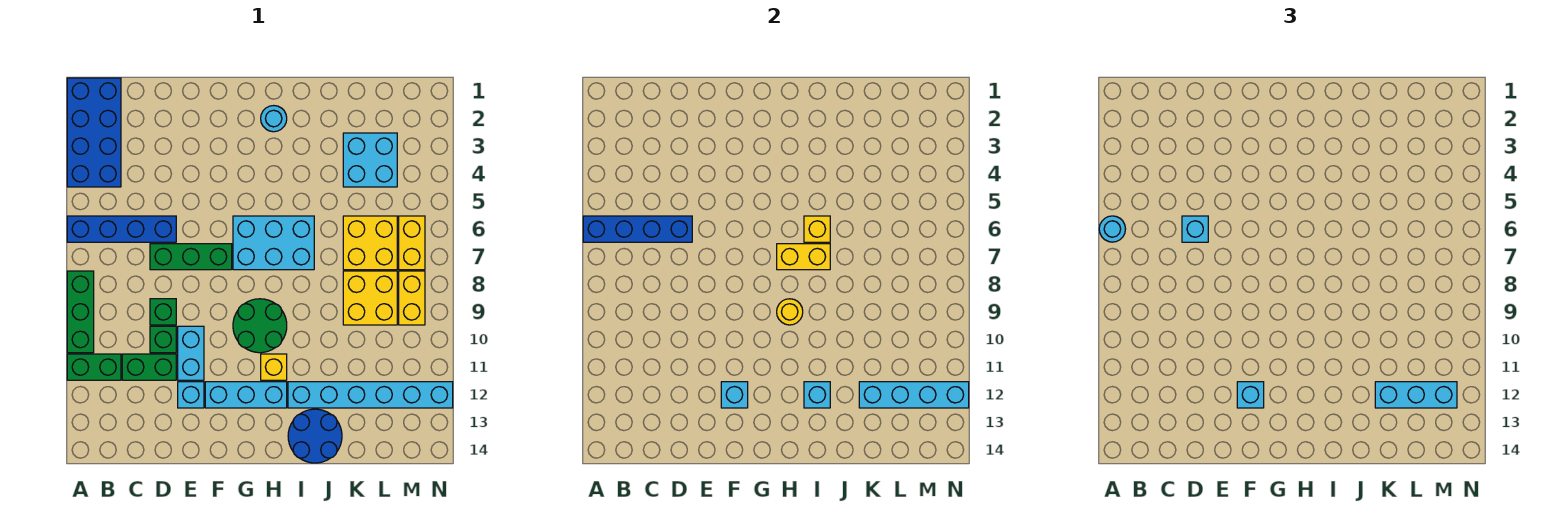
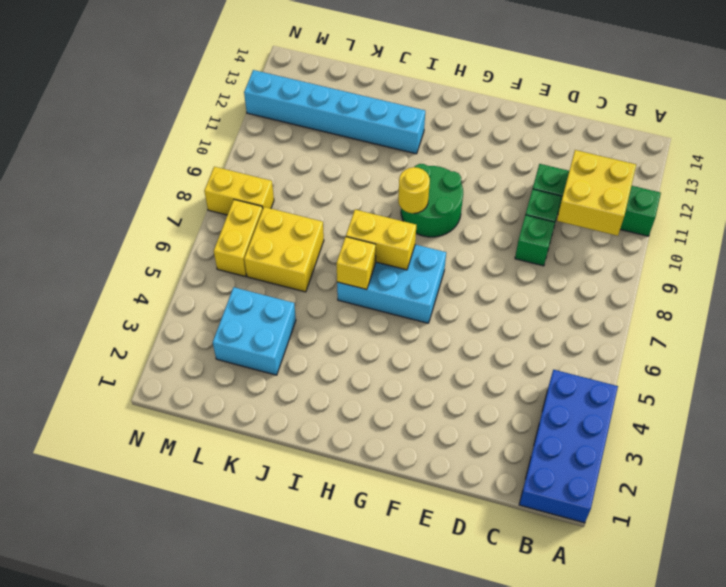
yellow 2x2 brick [557,150,636,236] -> yellow 2x2 brick moved to [343,271,397,325]
yellow 1x2 brick [204,167,274,215] -> yellow 1x2 brick turned to [399,271,425,325]
none -> blue 1x4 brick [67,216,176,242]
none -> green 1x3 brick [67,271,94,353]
none -> green 1x3 brick [150,244,232,270]
none -> cyan 1x2 brick [178,326,204,380]

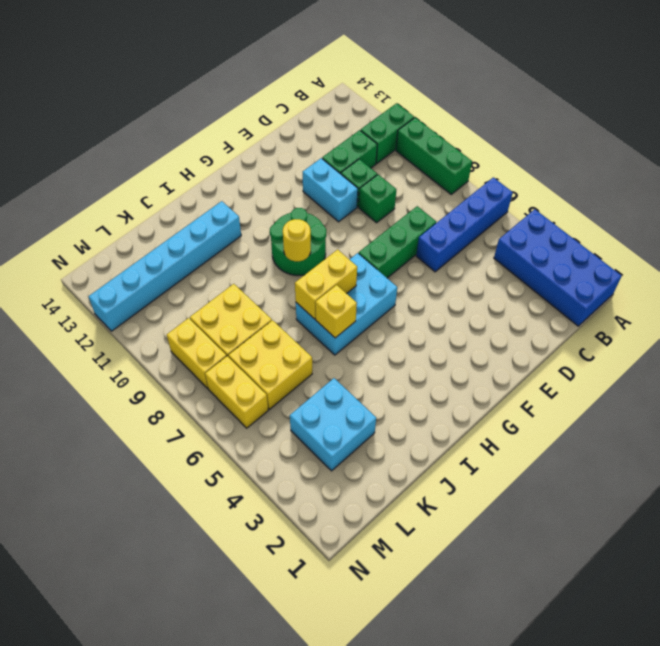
none -> cyan 1x1 brick [178,382,204,408]
none -> cyan 1x3 brick [205,382,287,408]
none -> cyan 1x1 round brick [261,106,287,132]
none -> yellow 1x1 brick [261,354,287,380]

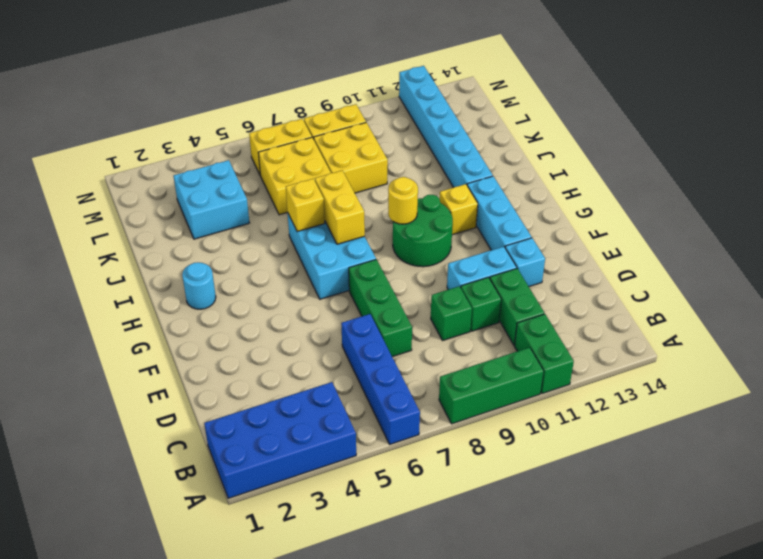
none -> blue 2x2 round brick [288,409,342,463]
none -> blue 1x4 brick [583,216,692,242]
none -> cyan 1x1 brick [721,382,748,408]
none -> cyan 1x1 brick [804,382,830,408]

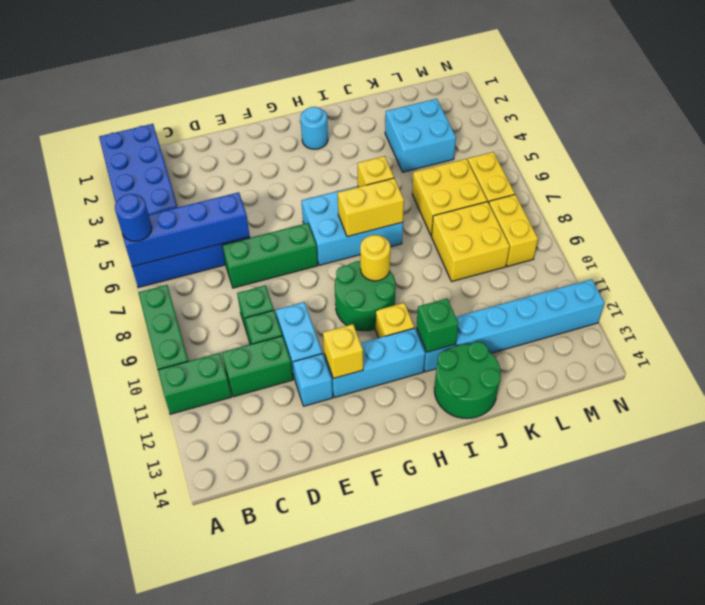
blue 1x1 round brick [115,194,152,241] -> cyan 1x1 round brick [1099,216,1125,242]
yellow 1x1 brick [323,324,363,378] -> cyan 1x1 brick [721,382,748,408]
green 1x1 brick [416,299,458,352] -> cyan 1x1 brick [804,382,830,408]
green 2x2 round brick [434,342,501,419] -> blue 2x2 round brick [288,409,342,463]
none -> cyan 1x4 brick [859,382,969,408]
none -> cyan 1x1 brick [1182,216,1208,242]
none -> cyan 1x1 brick [1237,382,1264,408]
none -> cyan 1x3 brick [1375,382,1457,408]

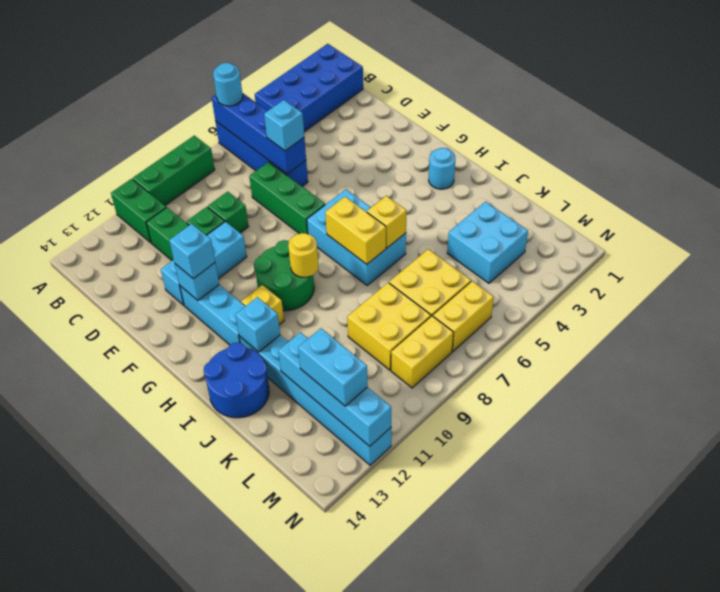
cyan 1x2 brick [298,328,368,406] -> cyan 1x3 brick [1375,382,1457,408]

